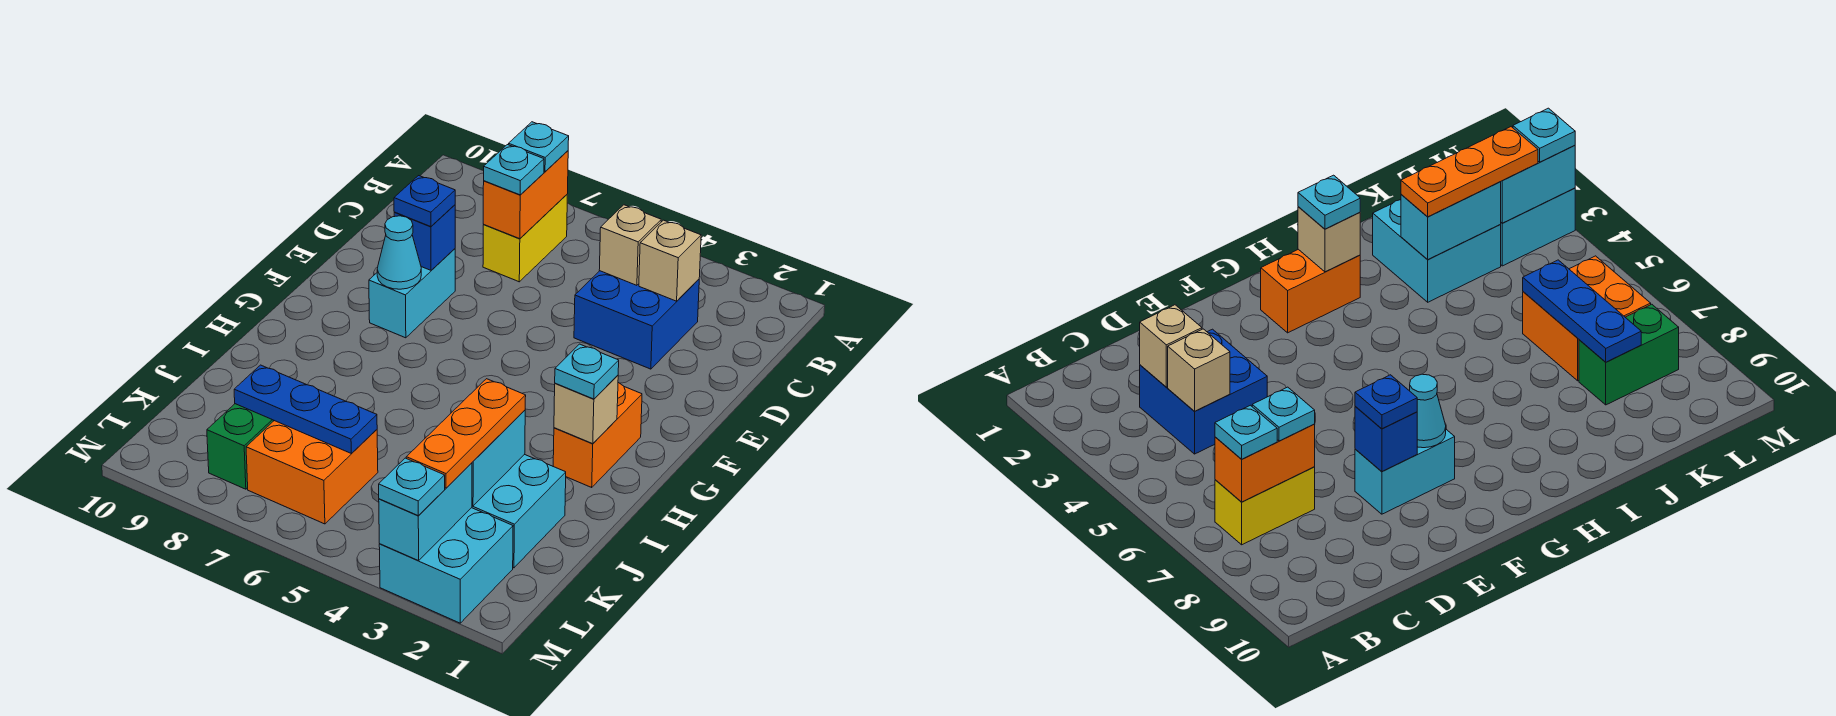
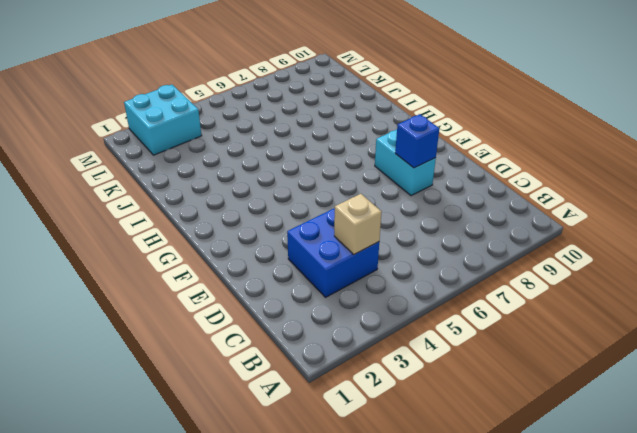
none -> yellow 1x2 brick [483,195,567,282]
none -> orange 1x2 brick [553,383,642,487]
none -> cyan 2x2 brick [472,454,566,568]

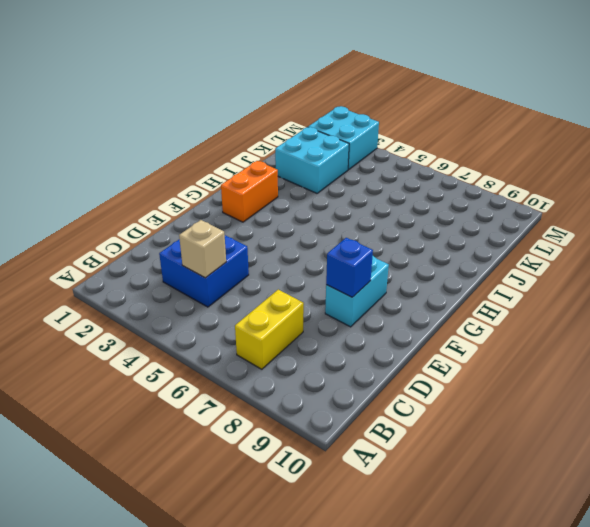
none -> orange 2x2 brick [246,421,378,524]
none -> green 1x2 brick [207,404,274,489]
none -> orange 1x2 brick [483,151,568,239]

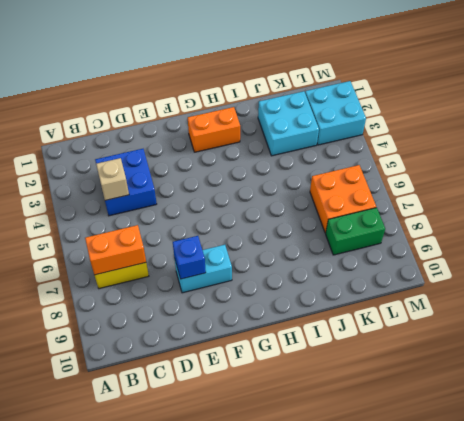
none -> tan 1x1 brick [639,220,701,301]
none -> cyan 1x1 cone [377,216,421,289]
none -> tan 1x1 brick [554,375,618,444]

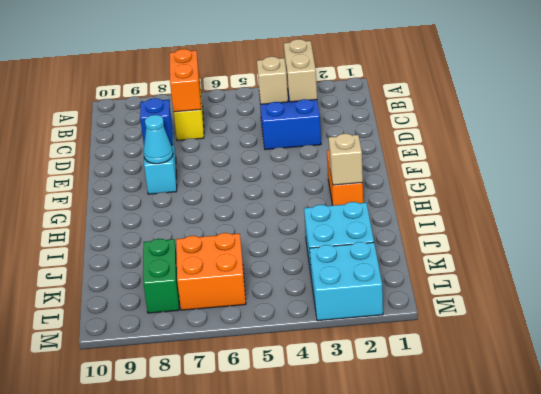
tan 1x2 brick [284,39,317,102] -> tan 1x1 brick [639,220,701,301]
none -> cyan 1x2 brick [472,410,525,506]
none -> blue 1x3 plate [234,365,377,454]
none -> cyan 1x2 brick [379,463,472,561]

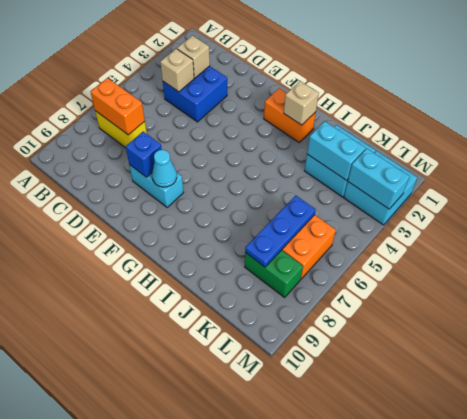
none -> cyan 1x1 plate [508,122,569,172]
none -> cyan 1x1 plate [484,145,544,195]
none -> blue 1x1 plate [394,176,455,227]

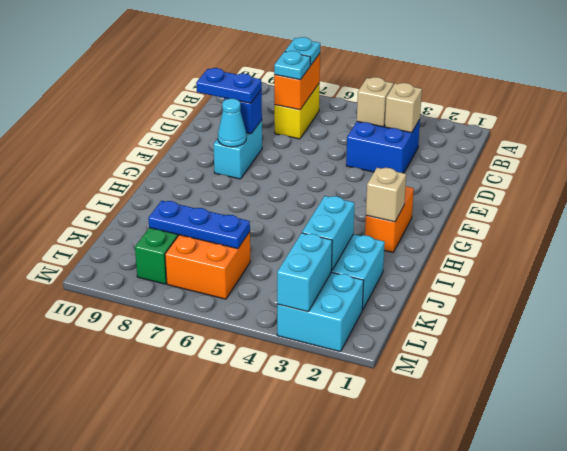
blue 1x2 plate [196,68,262,103] -> blue 1x1 plate [394,176,455,227]
none -> cyan 1x1 plate [555,344,619,399]
none -> orange 1x3 plate [406,379,526,488]
none -> cyan 1x1 plate [379,458,445,515]

